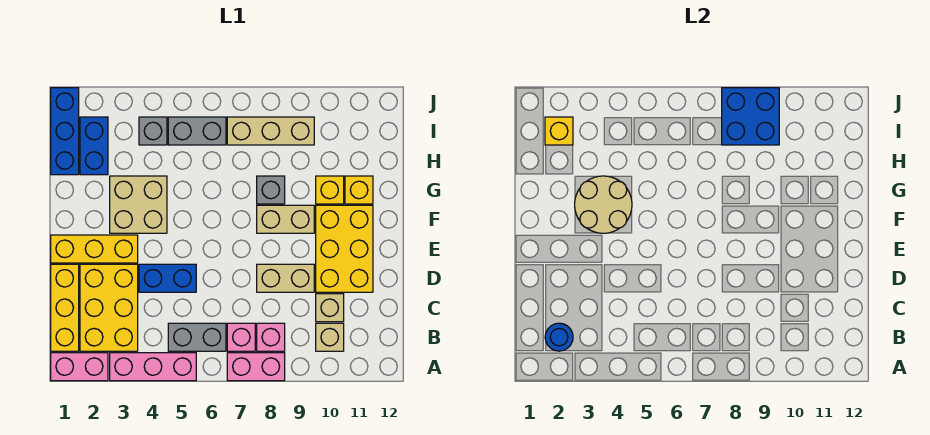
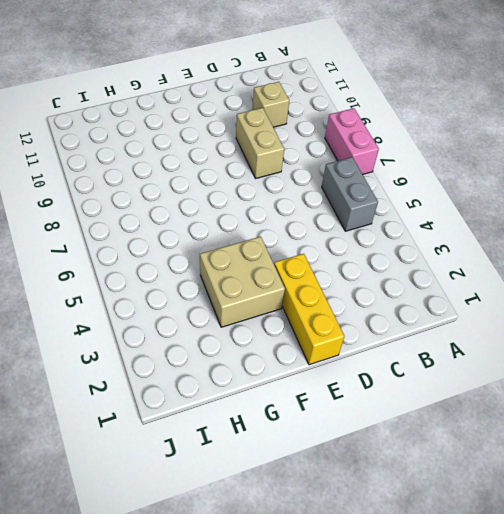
none -> pink 1x2 brick [51,353,108,381]
none -> pink 1x3 brick [110,353,196,381]
none -> yellow 1x3 brick [51,264,79,351]

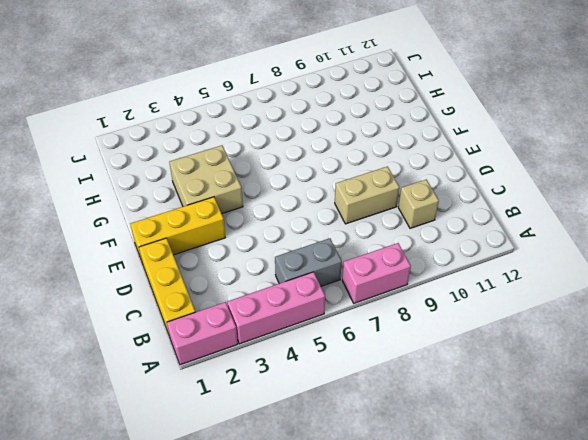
none -> yellow 2x3 brick [80,264,138,351]
none -> pink 1x1 brick [227,323,255,351]
none -> pink 1x1 brick [257,323,285,351]

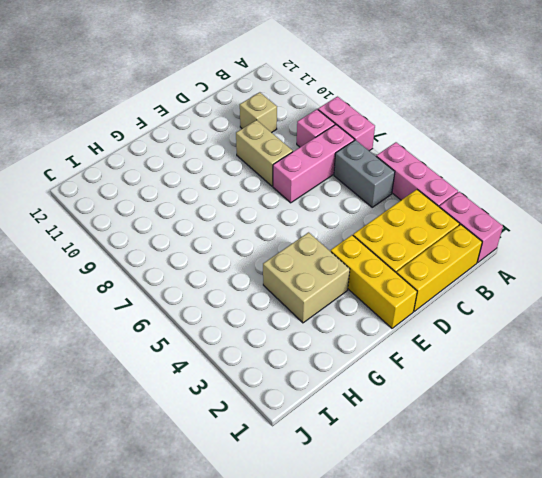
pink 1x3 brick [273,125,355,203] -> pink 1x1 brick [227,323,255,351]
none -> tan 1x1 brick [316,323,344,351]
none -> blue 1x2 brick [139,264,196,292]
none -> yellow 2x3 brick [316,205,373,292]

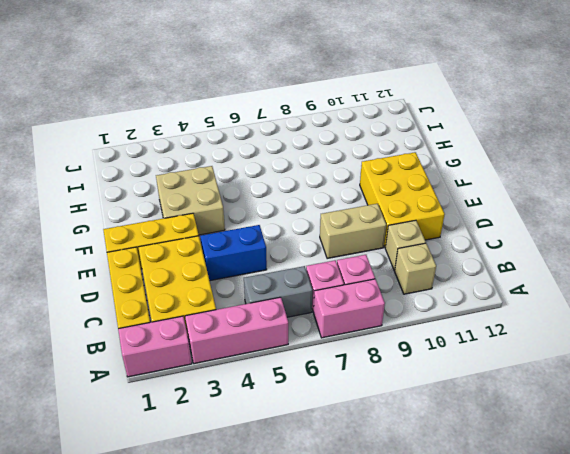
none -> tan 1x2 brick [257,205,314,233]
none -> grey 1x1 brick [257,176,285,204]
none -> yellow 1x1 brick [316,176,344,204]

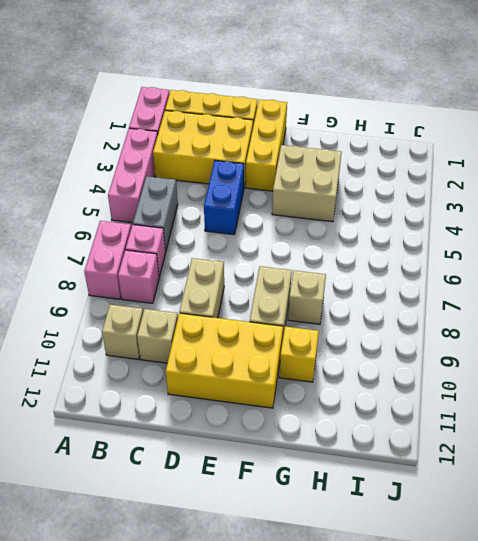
tan 1x1 brick [288,270,326,324] -> grey 1x1 brick [257,176,285,204]
none -> yellow 1x1 brick [345,176,373,204]
none -> blue 1x3 brick [51,88,79,175]
none -> blue 1x2 brick [80,117,108,175]

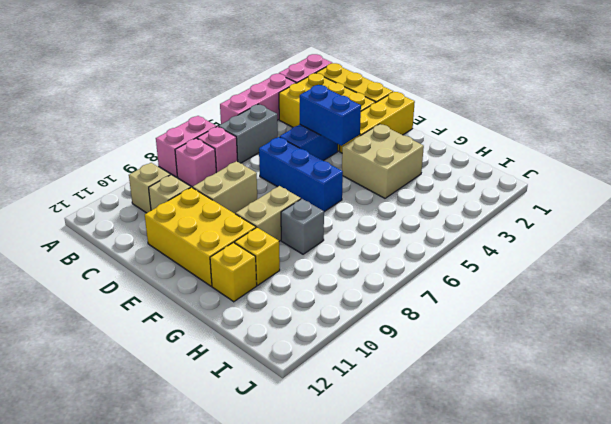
blue 1x2 brick [300,85,361,146] -> blue 1x2 brick moved to [80,117,108,175]
blue 1x3 brick [259,137,343,212] -> blue 1x3 brick moved to [51,88,79,175]
none -> grey 1x1 brick [139,117,167,145]
none -> grey 1x2 brick [168,117,226,145]
none -> tan 1x3 brick [227,117,314,145]

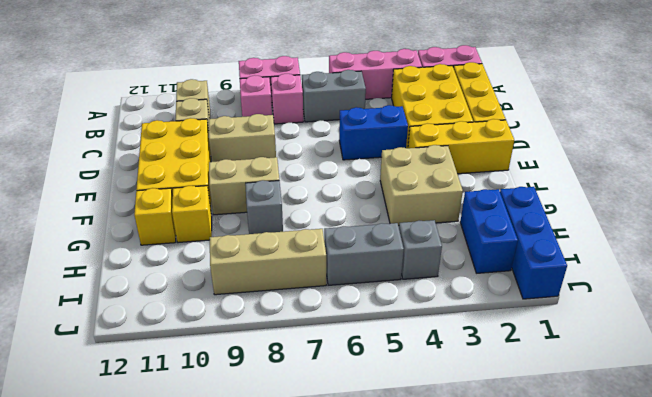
none -> blue 1x1 round brick [545,323,573,351]
none -> tan 2x2 round brick [575,176,632,233]
none -> yellow 1x1 brick [545,117,573,145]

